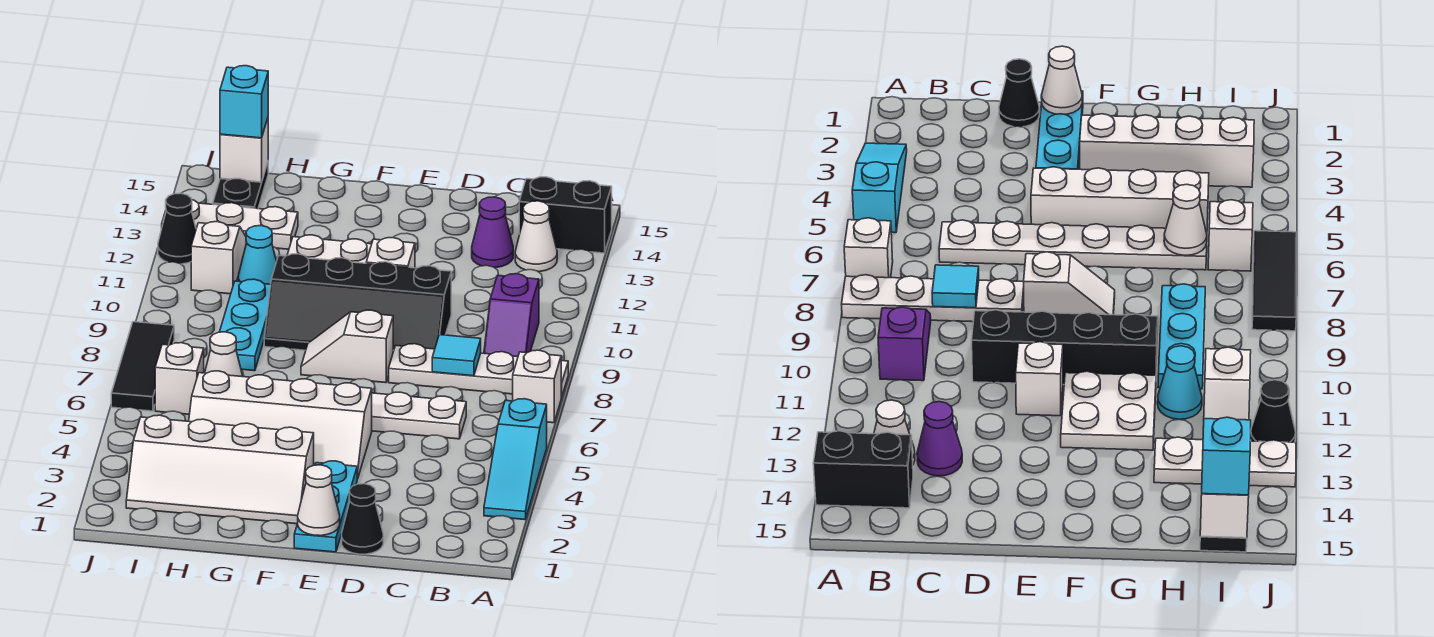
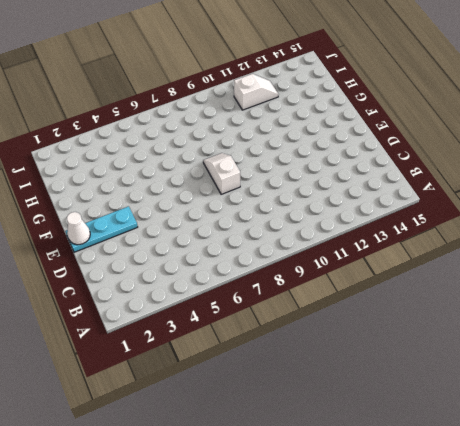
none -> cyan 1x3 slope [484,399,547,520]
none -> white 1x1 brick [513,350,561,423]
none -> white 1x4 plate [389,344,568,398]

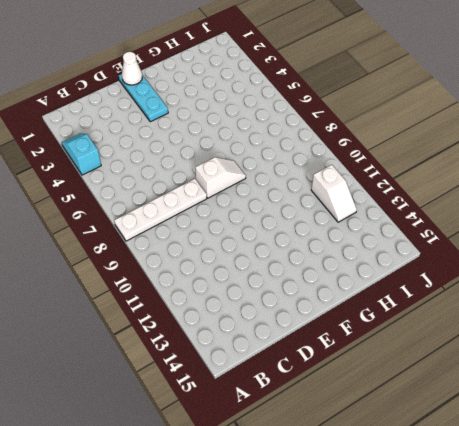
cyan 1x2 slope [61,133,101,175] -> cyan 1x3 slope [484,399,547,520]
none -> white 1x1 brick [513,350,561,423]
none -> black 1x2 brick [519,177,612,253]
none -> purple 1x2 slope [484,274,539,357]

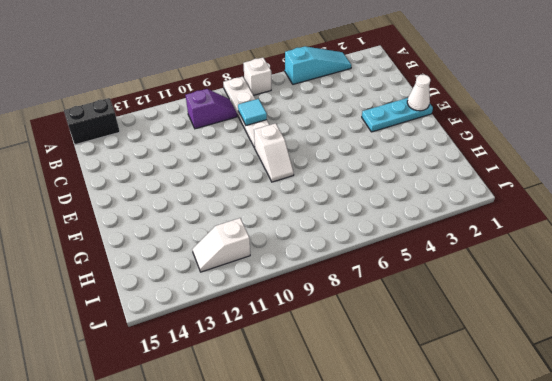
black 1x2 brick [64,98,120,145] -> black 1x2 brick turned to [519,177,612,253]
none -> white 1x1 cone [515,201,557,272]
none -> white 1x6 plate [372,392,466,439]
none -> purple 1x1 cone [472,197,513,268]

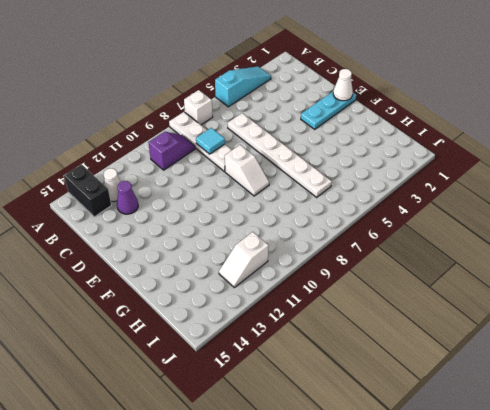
none -> black 1x1 cone [342,484,383,554]
none -> black 2x4 slope [264,254,451,351]
none -> white 2x4 slope [189,371,372,479]

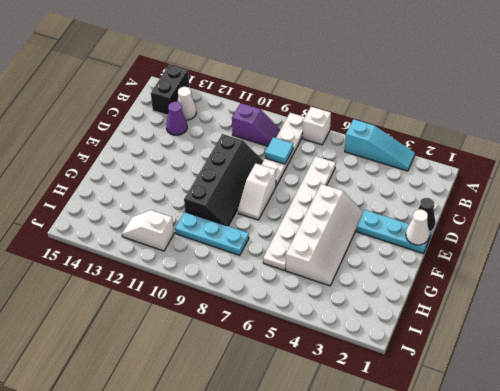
none -> white 1x1 brick [366,238,415,268]
none -> white 2x4 slope [126,415,314,524]
none -> white 2x2 plate [287,235,372,263]

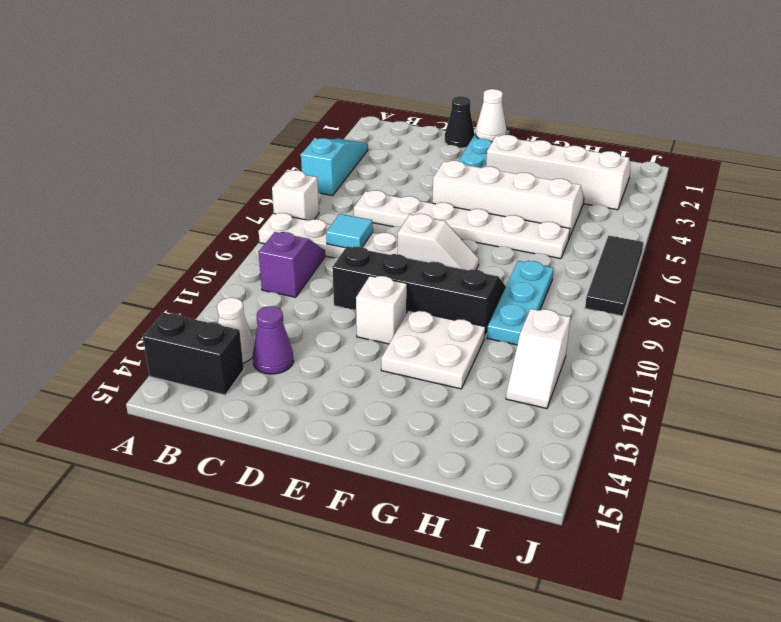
none -> cyan 1x1 cone [238,226,277,284]
none -> white 1x3 plate [162,200,298,249]
none -> white 1x1 brick [155,343,204,414]

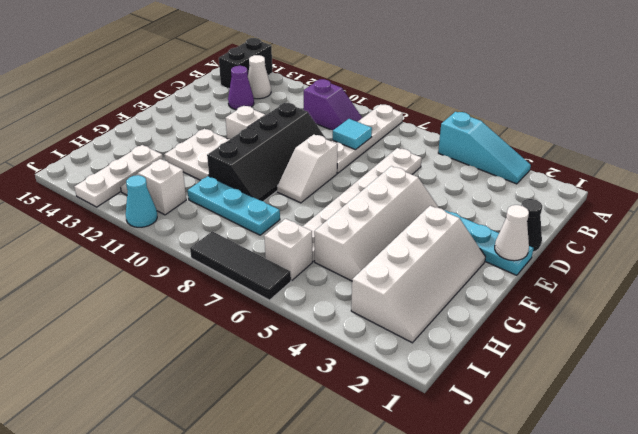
cyan 1x1 cone [126,175,157,227] -> cyan 1x1 cone moved to [238,226,277,284]
none -> white 1x1 brick [513,350,561,423]
none -> black 1x2 plate [213,163,268,209]
none -> black 1x1 cone [158,193,196,264]

